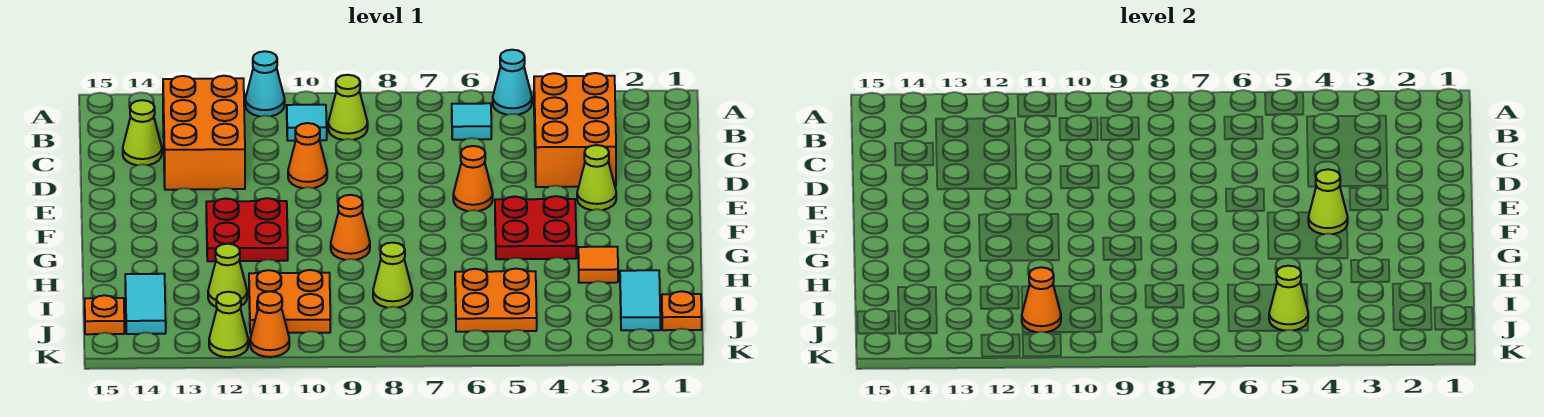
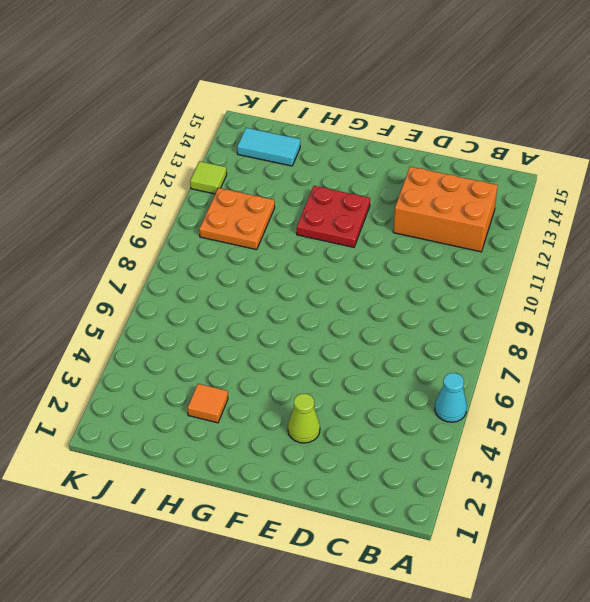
lime 1x1 tile [190,161,227,194] -> lime 1x1 cone [209,292,248,357]
none -> cyan 1x1 cone [245,51,285,116]
none -> orange 2x3 brick [534,73,616,187]
none -> cyan 1x1 tile [452,103,491,140]

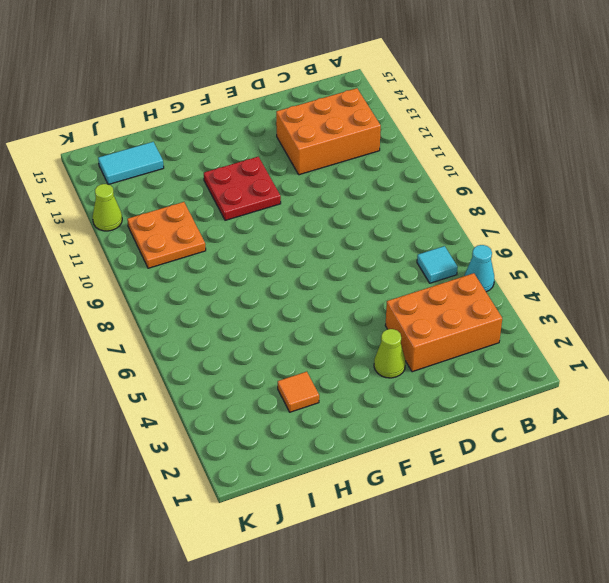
none -> cyan 1x1 cone [245,51,285,116]
none -> lime 1x1 cone [328,75,368,140]
none -> cyan 1x1 tile [287,105,327,141]

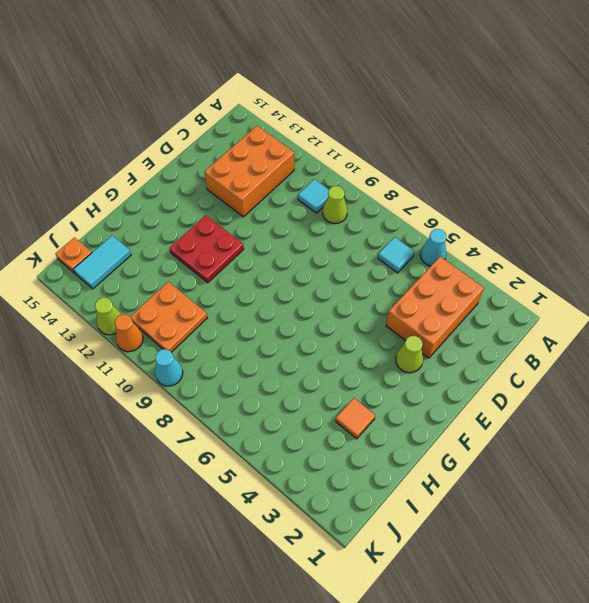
cyan 1x1 cone [155,349,183,386] -> cyan 1x1 cone moved to [245,51,285,116]
none -> lime 1x1 cone [123,100,162,165]
none -> orange 1x1 cone [288,123,327,188]
none -> orange 1x1 cone [453,146,493,211]

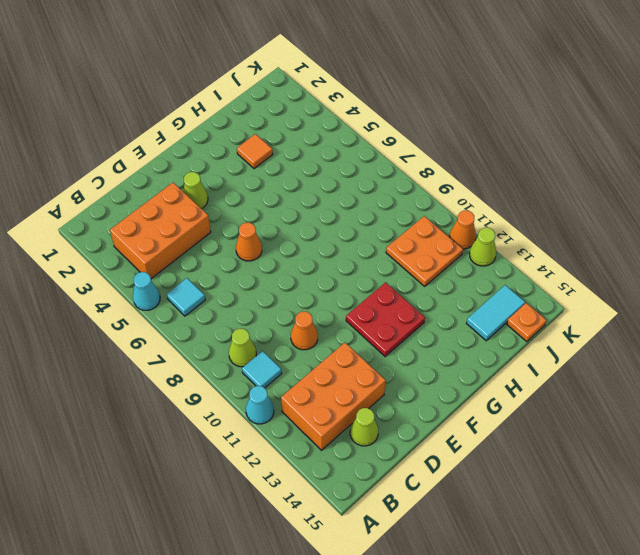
none -> red 2x2 plate [495,196,576,259]
none -> orange 1x1 cone [331,195,370,260]
none -> cyan 1x2 tile [620,270,660,330]

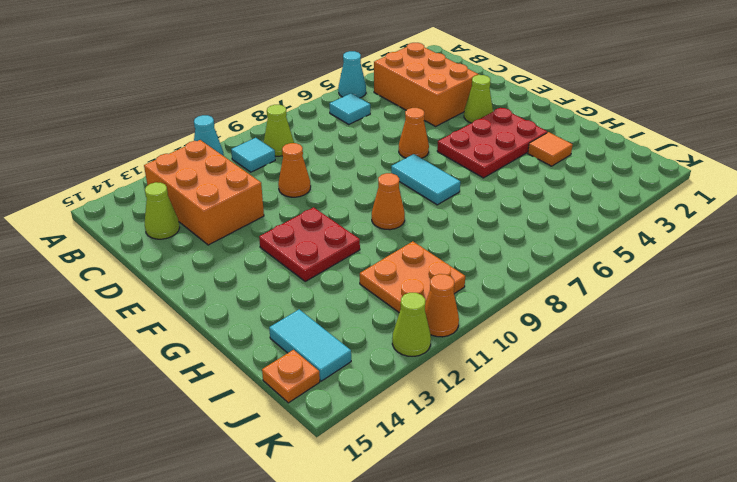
red 2x3 plate [437,108,547,178] -> red 2x2 plate [495,196,576,259]
cyan 1x2 tile [391,154,460,205] -> cyan 1x2 tile moved to [620,270,660,330]
none -> orange 2x2 plate [455,269,537,332]
none -> lime 1x1 cone [373,243,412,308]
none -> lime 1x1 cone [208,244,247,307]

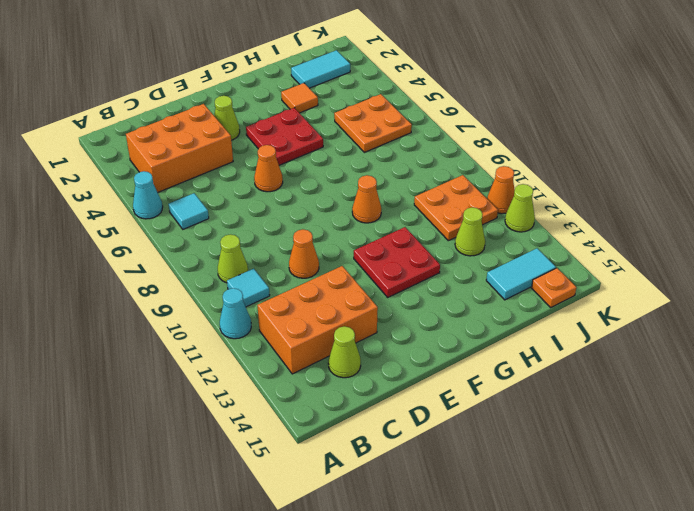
none -> lime 1x1 cone [373,243,412,308]
none -> orange 1x1 plate [662,291,702,330]
none -> lime 1x1 cone [1308,169,1348,234]

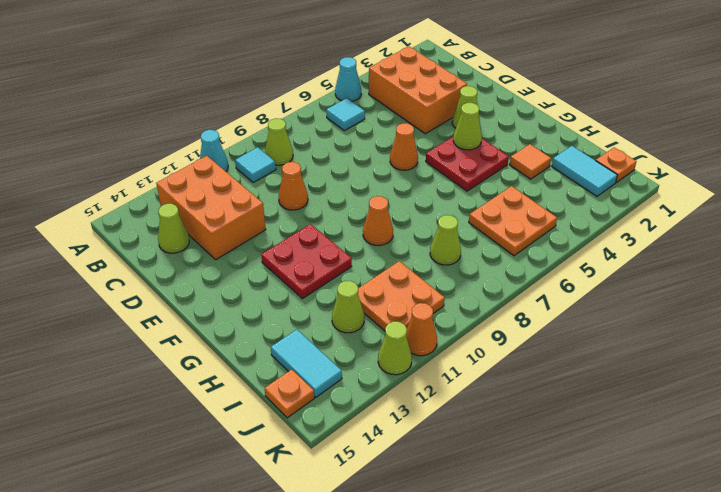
none -> lime 1x1 cone [1269,266,1308,331]
none -> orange 1x1 cone [1022,267,1061,332]

